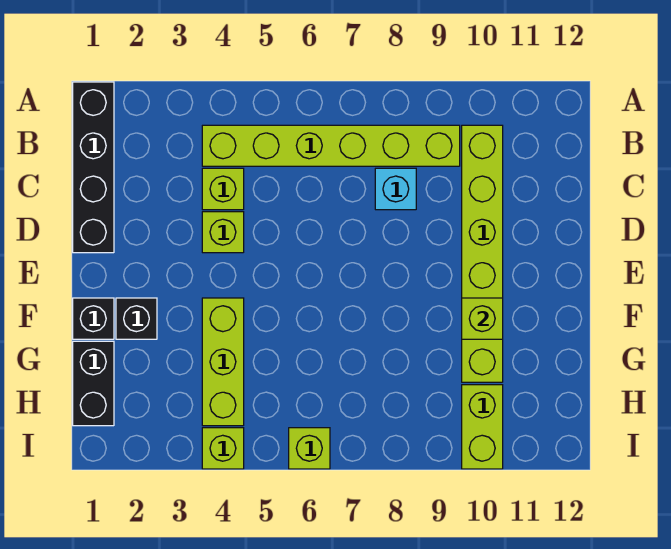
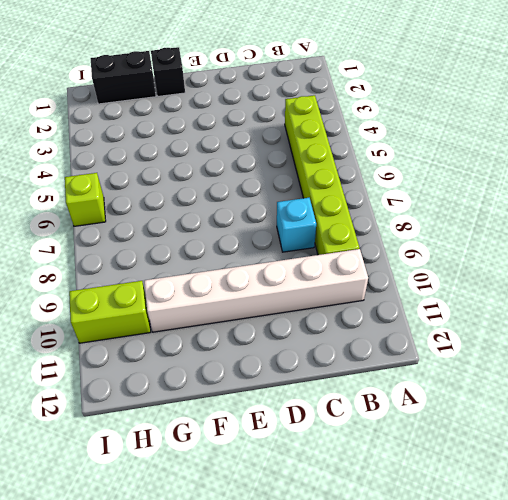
white 1x6 brick [144,249,368,332] -> lime 1x6 brick [462,125,503,382]
none -> black 1x4 brick [73,82,114,253]
none -> lime 1x1 brick [202,168,244,210]
none -> lime 1x1 brick [202,212,244,253]

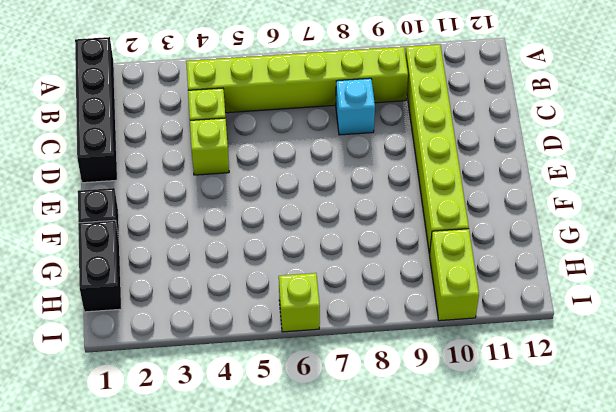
none -> black 1x1 brick [116,298,157,339]
none -> lime 1x3 brick [202,298,244,426]
none -> lime 1x1 brick [202,428,244,469]

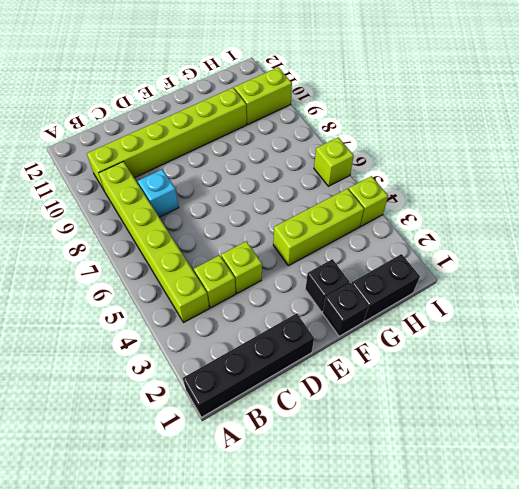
none -> lime 1x1 brick [462,298,503,339]

